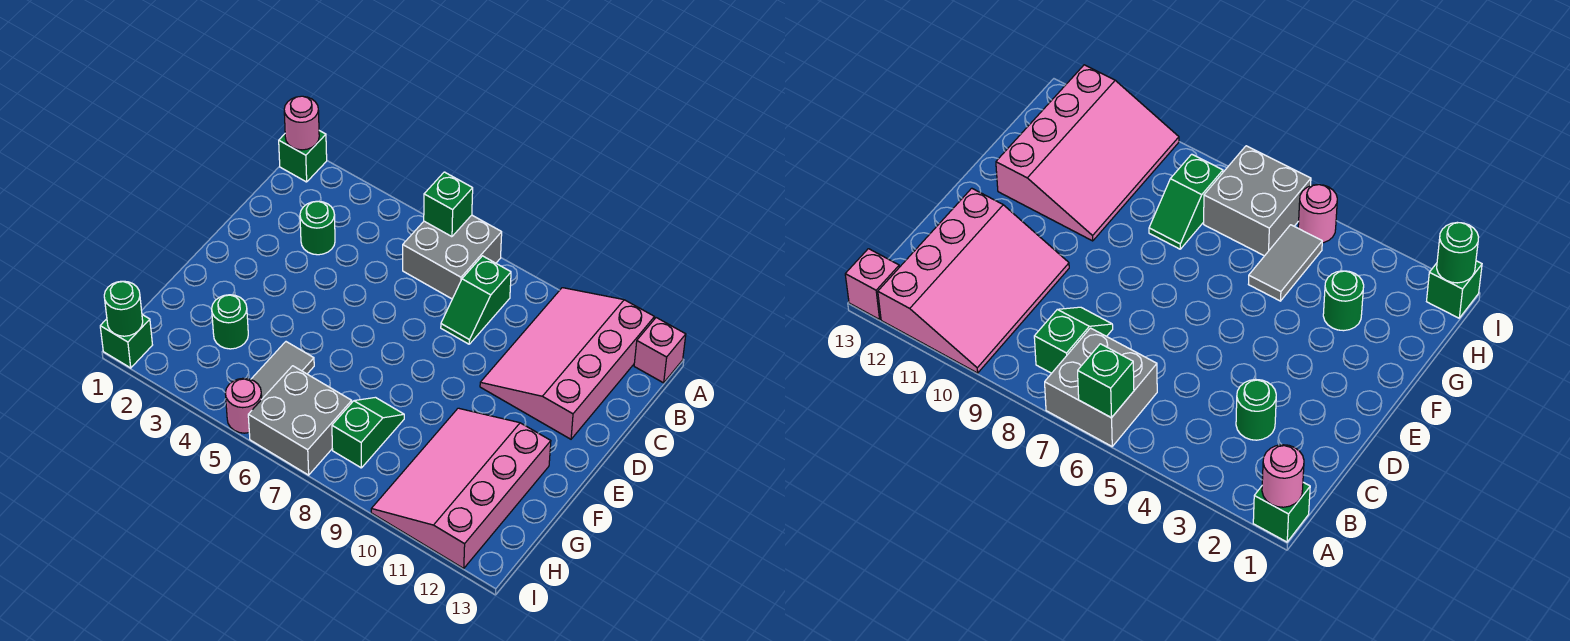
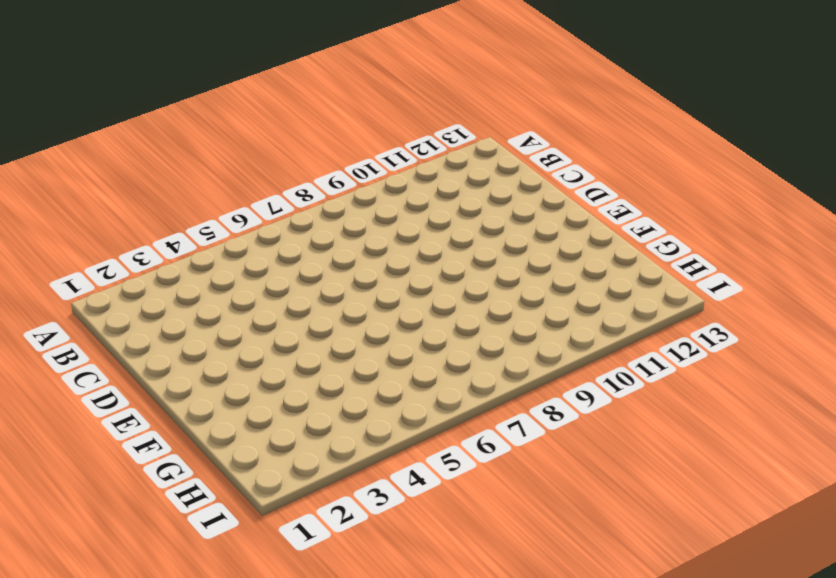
none -> green 1x1 brick [279,131,327,182]
none -> grey 2x2 brick [403,215,502,299]
none -> pink 3x4 slope [480,288,654,439]

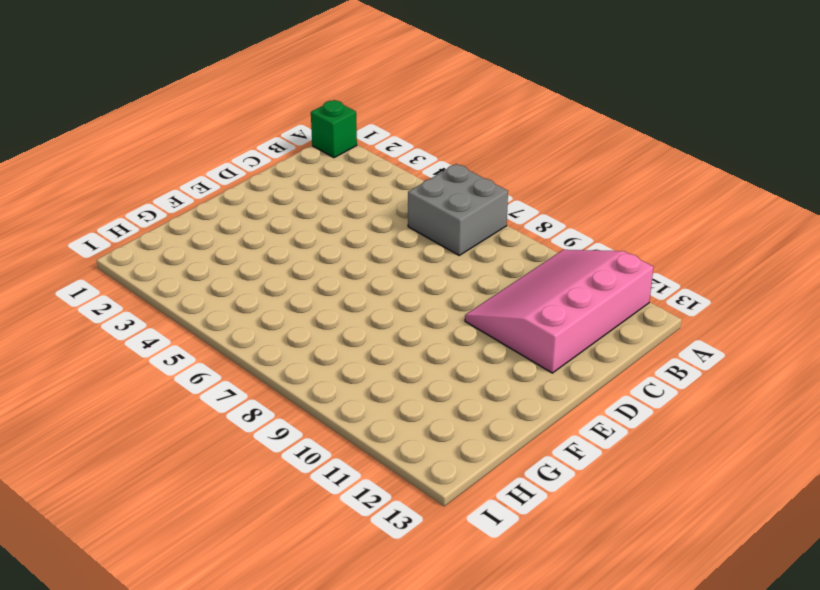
none -> pink 1x1 brick [634,318,686,383]
none -> green 1x2 slope [441,256,511,344]
none -> green 1x1 round brick [300,201,335,255]

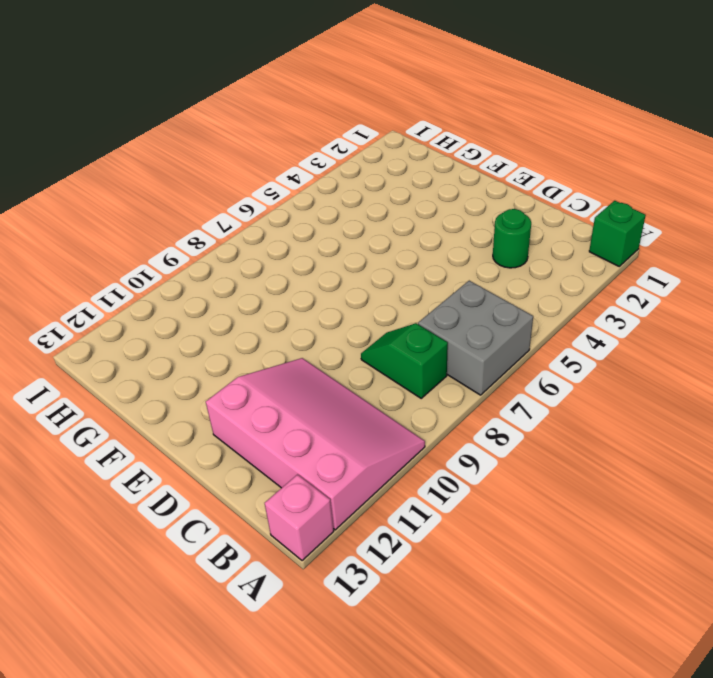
none -> pink 3x4 slope [371,408,551,568]
none -> green 1x1 round brick [212,295,248,349]
none -> grey 1x2 tile [251,342,314,399]

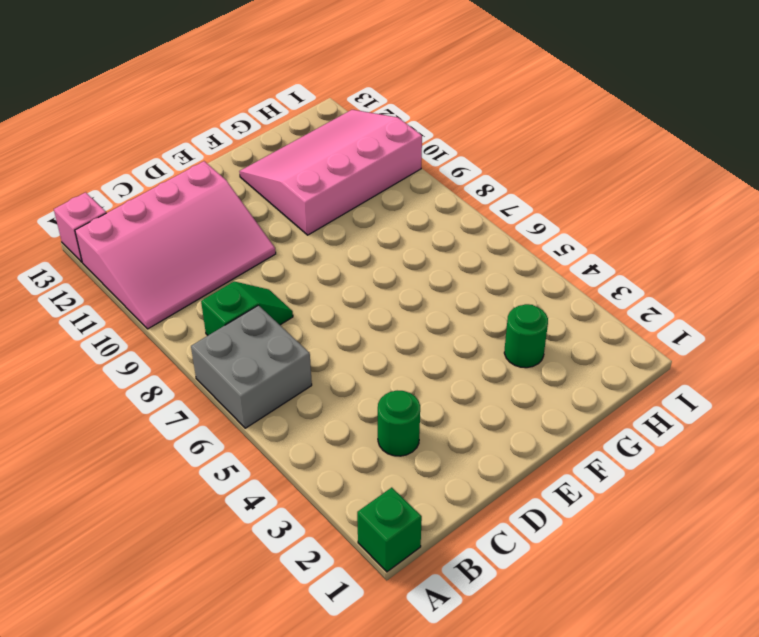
pink 3x4 slope [239,110,422,235] -> pink 3x4 slope turned to [371,408,551,568]
none -> grey 1x2 tile [251,342,314,399]
none -> green 1x2 slope [332,397,404,468]
none -> grey 2x2 brick [248,366,352,475]

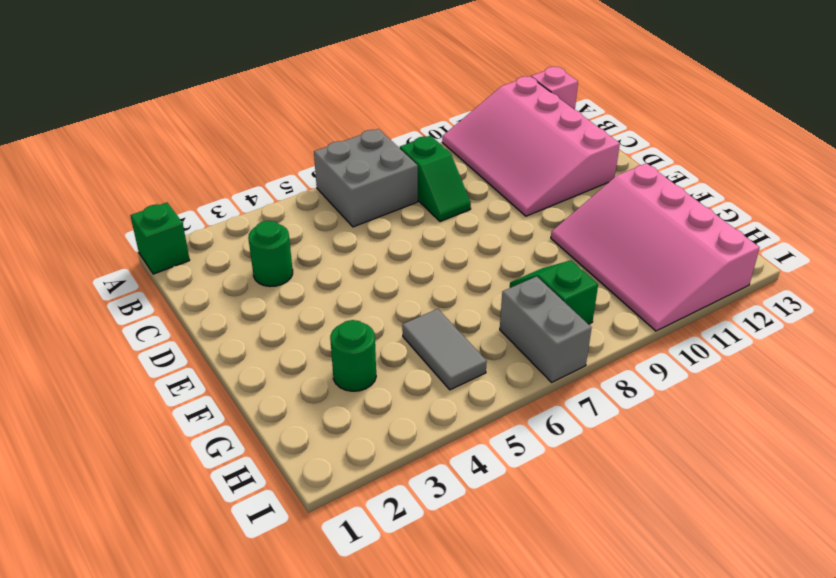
grey 1x2 brick [500,276,592,382] -> grey 2x2 brick [248,366,352,475]
none -> green 1x1 brick [100,315,152,368]
none -> pink 1x1 round brick [225,378,262,433]
none -> pink 1x1 round brick [284,96,319,150]

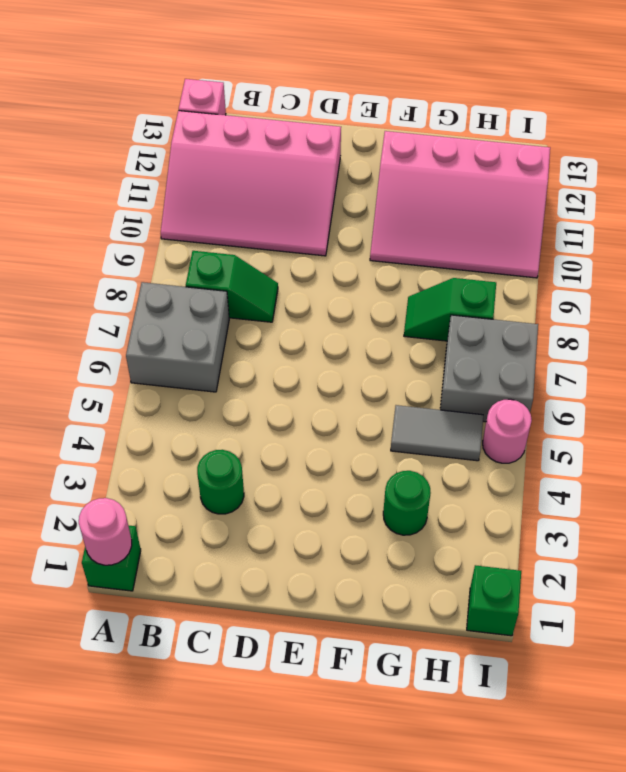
none -> green 1x1 brick [424,172,473,237]
none -> green 1x1 round brick [104,281,143,336]

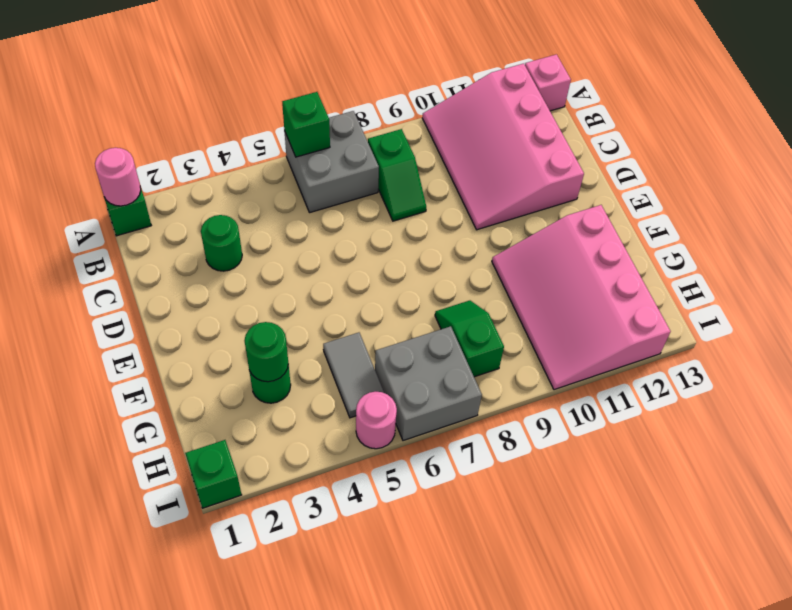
green 1x1 round brick [244,322,288,382] -> green 1x1 round brick moved to [104,281,143,336]

